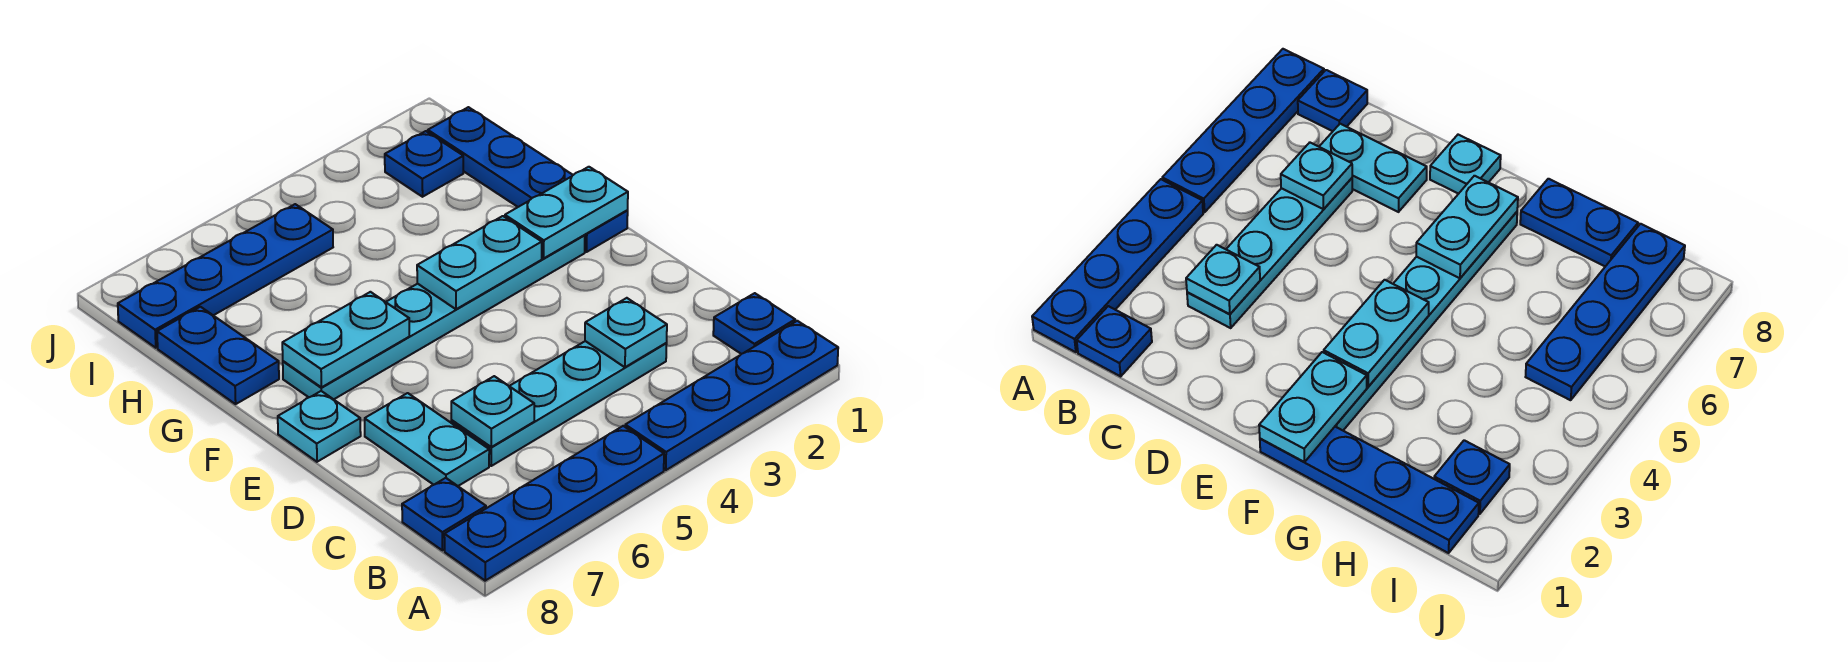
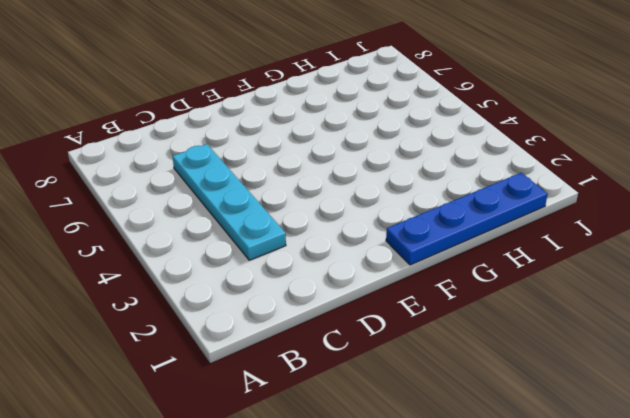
none -> blue 1x4 plate [625,321,838,470]
none -> blue 1x4 plate [444,426,664,581]
none -> blue 1x1 plate [713,293,795,354]

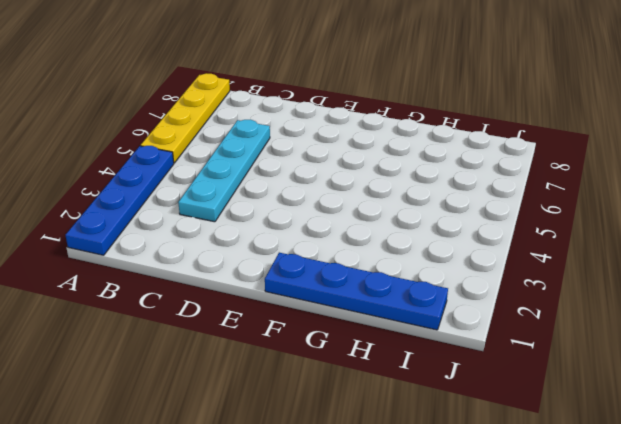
yellow 1x4 plate [141,73,230,163] -> blue 1x4 plate [444,426,664,581]
none -> blue 1x1 plate [713,293,795,354]
none -> blue 1x1 plate [402,478,486,550]
none -> cyan 1x2 plate [365,393,489,486]

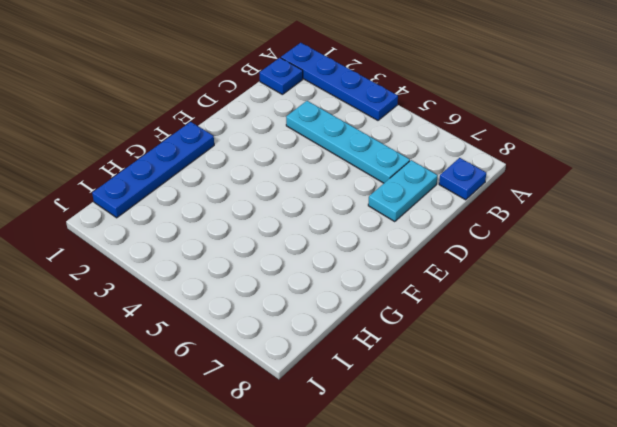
none -> blue 1x4 plate [444,426,664,581]
none -> cyan 1x1 plate [278,391,361,462]
none -> cyan 1x6 plate [283,235,585,399]

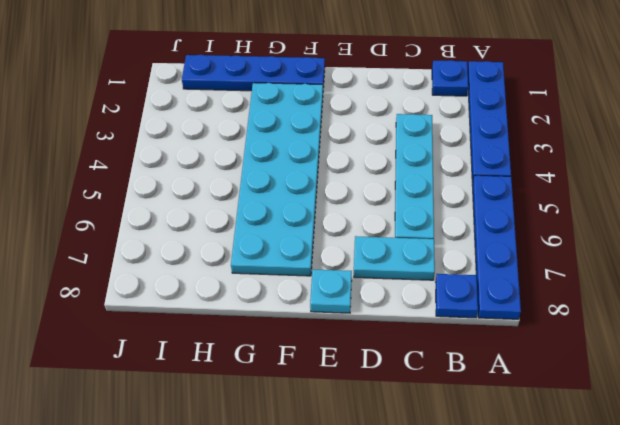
cyan 2x6 plate [231,83,323,276] -> cyan 1x6 plate [283,235,585,399]
none -> blue 1x2 plate [157,307,279,404]
none -> blue 1x1 plate [385,131,463,197]
none -> blue 1x4 plate [118,204,333,348]

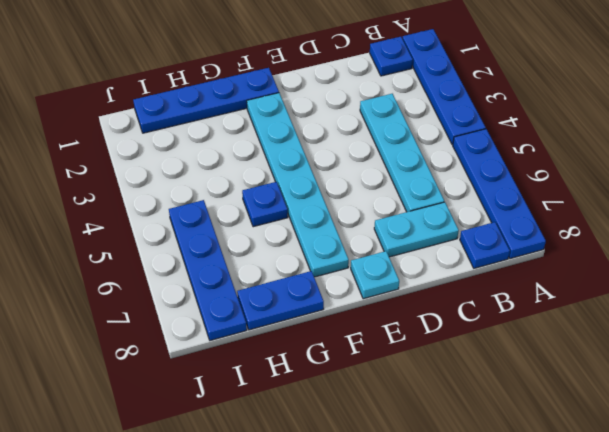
blue 1x1 plate [242,182,288,227] -> blue 1x1 plate moved to [385,131,463,197]
none -> cyan 1x1 plate [585,298,667,367]
none -> cyan 1x1 plate [451,376,534,447]
none -> cyan 1x2 plate [505,167,628,258]

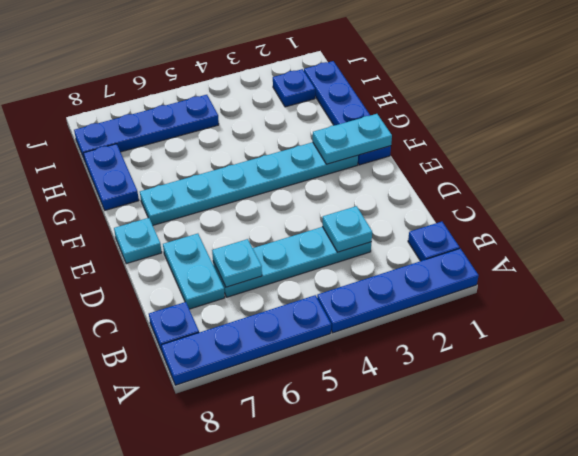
none -> cyan 1x2 plate [417,216,542,309]
none -> cyan 1x2 plate [282,292,409,387]

